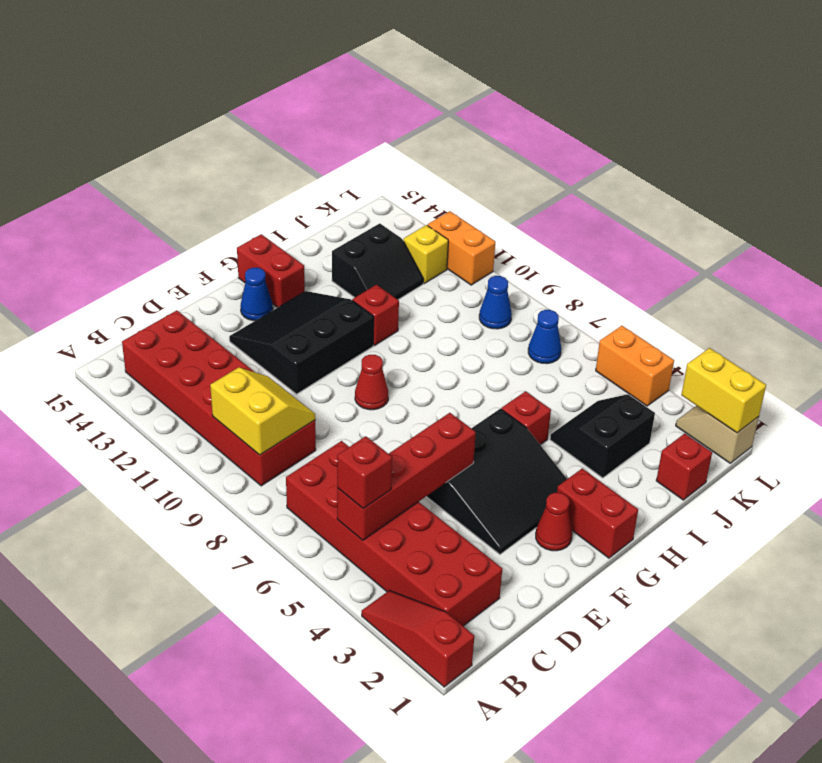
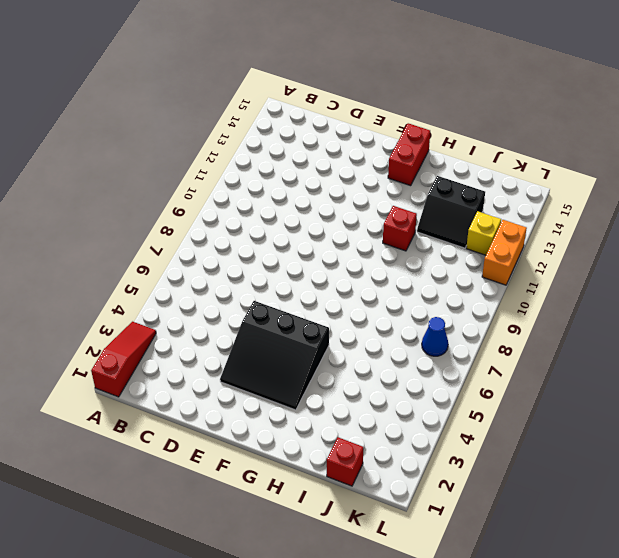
none -> red 2x6 brick [286,441,502,626]
none -> red 2x6 brick [122,310,316,486]
none -> black 3x3 slope [229,291,374,394]

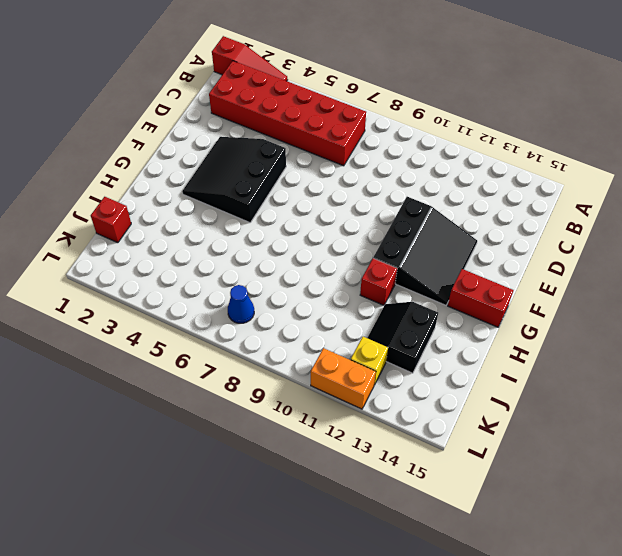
none -> red 2x6 brick [122,310,316,486]
none -> red 1x1 cone [536,493,572,551]
none -> red 1x1 cone [355,355,388,410]

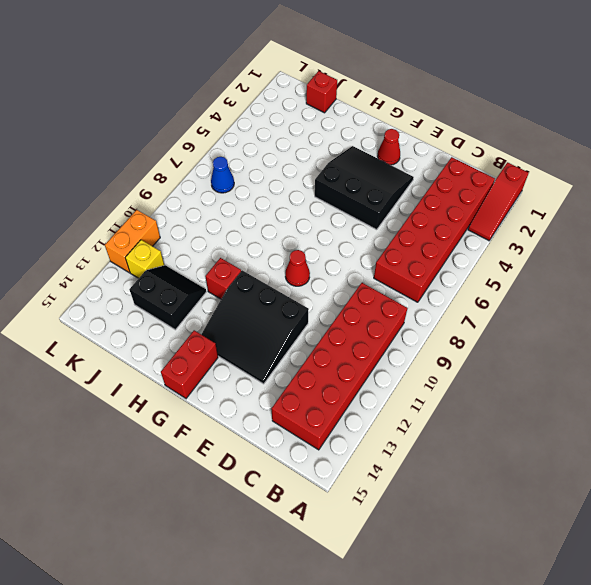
none -> blue 1x1 cone [240,268,273,321]
none -> red 1x2 brick [557,468,638,558]
none -> red 1x1 brick [501,391,551,445]

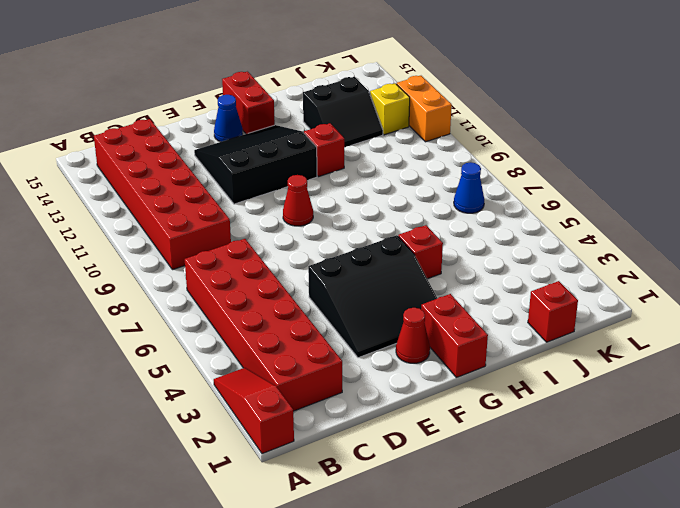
none -> black 2x2 slope [550,394,655,478]
none -> blue 1x1 cone [479,276,512,329]
none -> tan 1x2 slope [676,406,759,463]

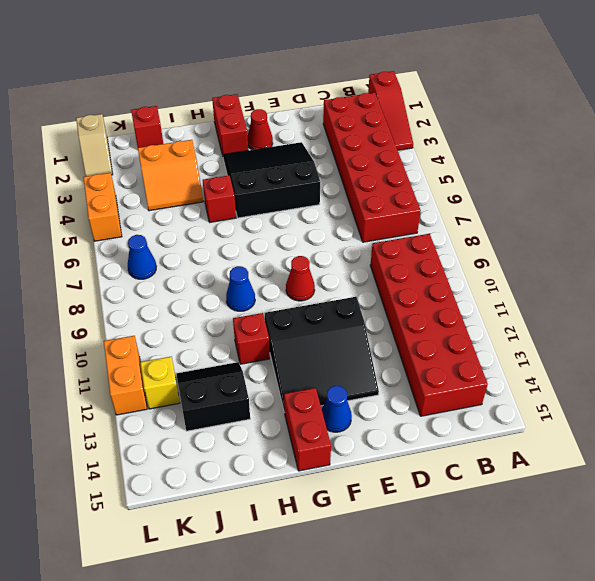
blue 1x1 cone [226,266,255,311] -> blue 1x1 cone moved to [479,276,512,329]
orange 2x2 slope [138,140,203,211] -> black 2x2 slope [550,394,655,478]
none -> red 1x4 brick [337,413,476,540]
none -> yellow 2x2 slope [210,367,315,455]
none -> yellow 1x2 brick [681,348,766,433]

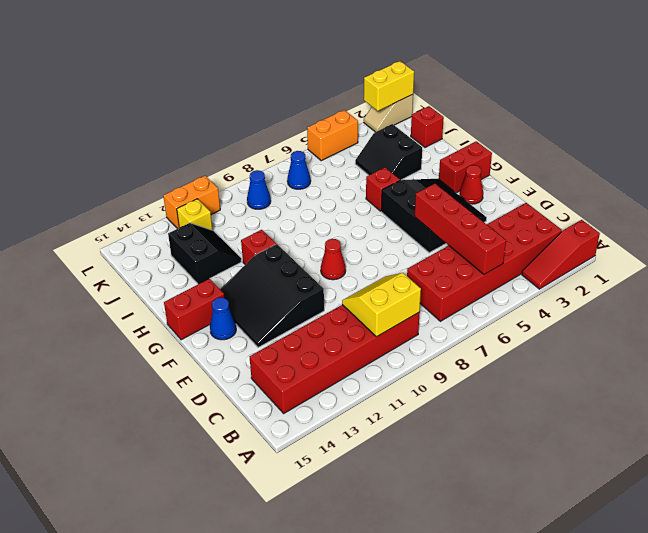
none -> red 1x1 brick [337,436,392,509]

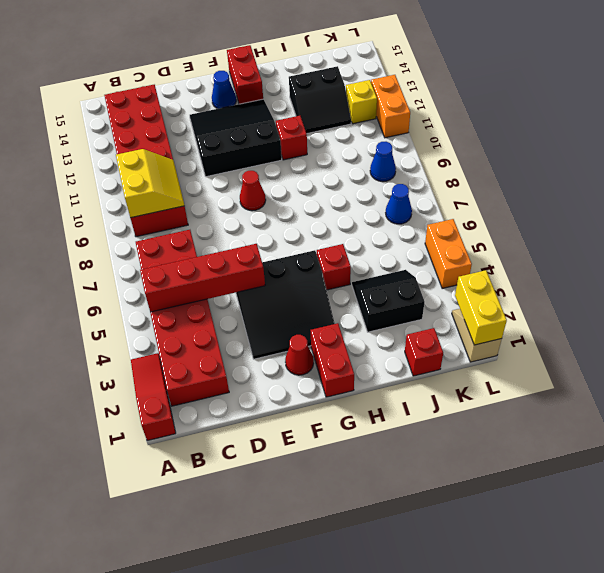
none -> red 1x1 brick [337,436,392,509]

